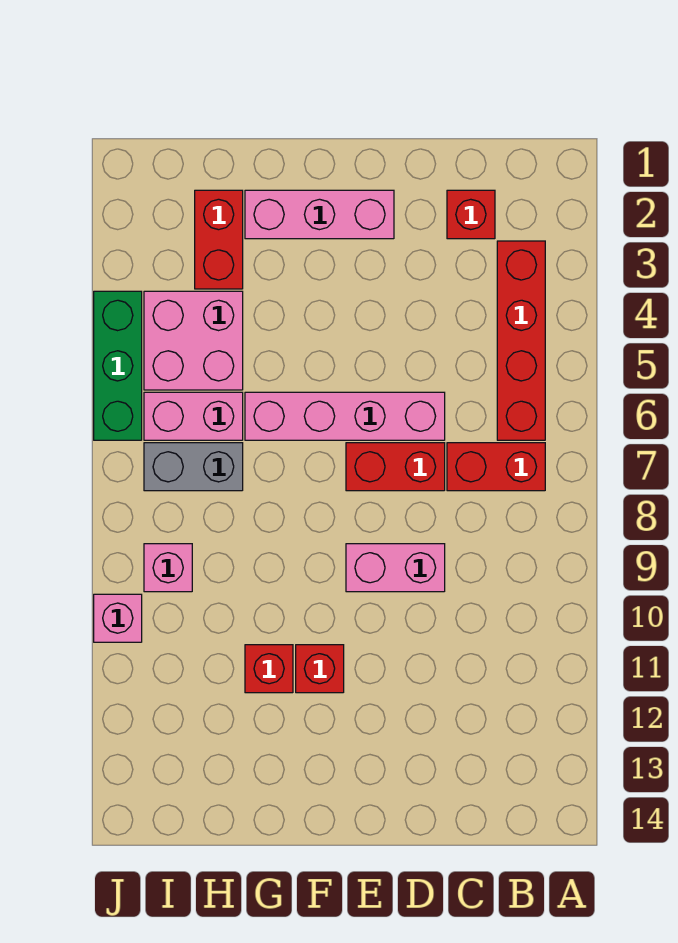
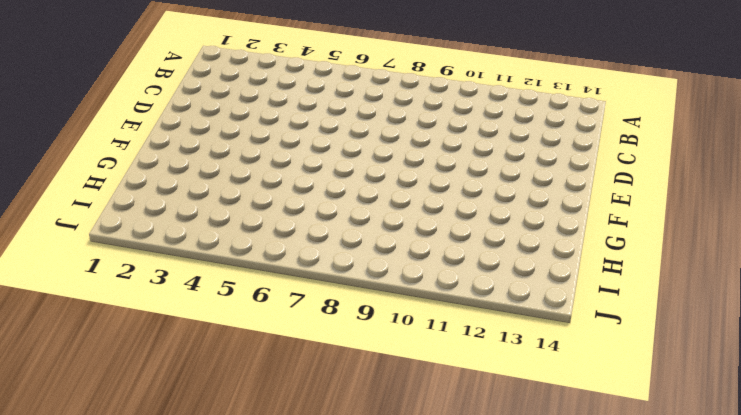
none -> red 1x4 brick [497,241,545,440]
none -> red 1x2 brick [447,443,545,491]
none -> red 1x1 brick [447,190,495,239]

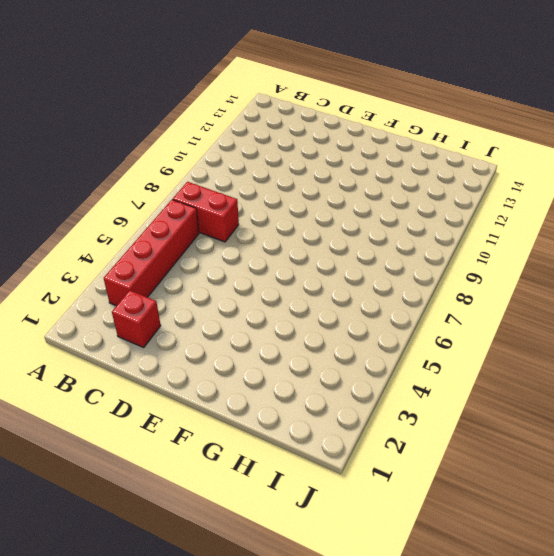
none -> pink 1x4 brick [245,392,445,440]
none -> red 1x2 brick [346,443,445,491]
none -> pink 1x2 brick [346,544,445,592]

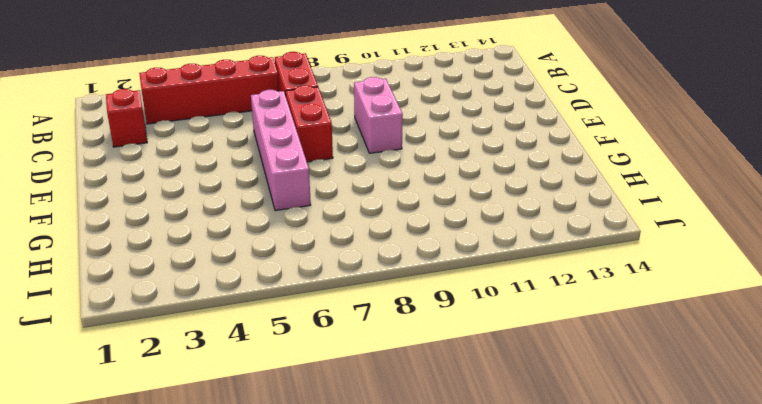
none -> pink 1x3 brick [245,190,394,239]
none -> red 1x1 brick [296,645,344,693]
none -> red 1x1 brick [245,645,293,693]

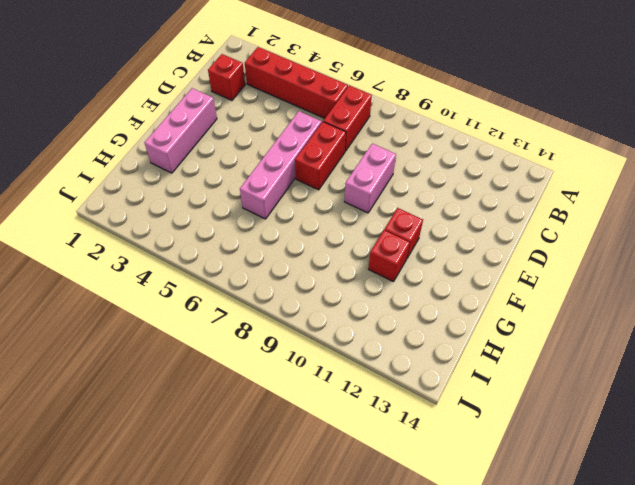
none -> red 1x2 brick [195,190,243,289]
none -> pink 2x2 brick [144,291,243,390]
none -> pink 1x2 brick [144,392,243,440]

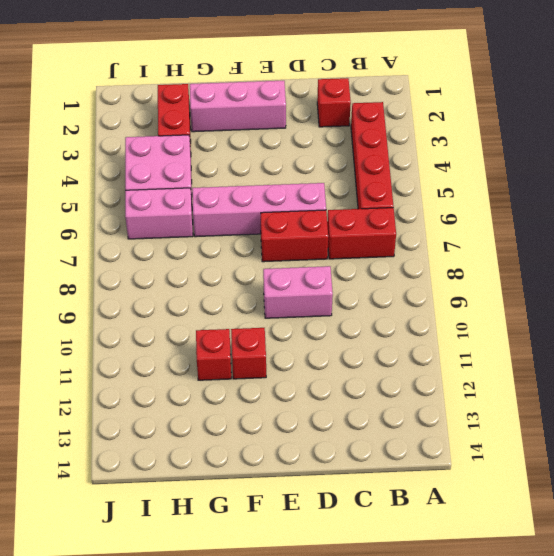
none -> grey 1x2 brick [144,443,243,491]
none -> pink 1x1 brick [144,544,192,592]
none -> green 1x3 brick [94,291,142,440]

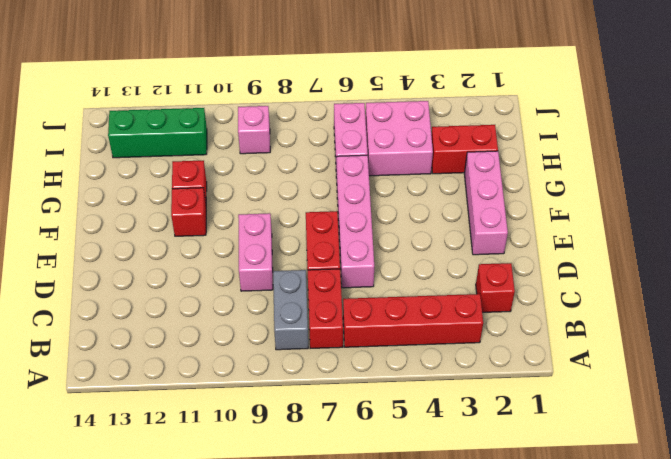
grey 1x2 brick [273,270,308,350] -> grey 1x2 brick moved to [144,443,243,491]
green 1x3 brick [108,108,207,158] -> green 1x3 brick moved to [94,291,142,440]
none -> pink 1x1 brick [94,594,142,642]

